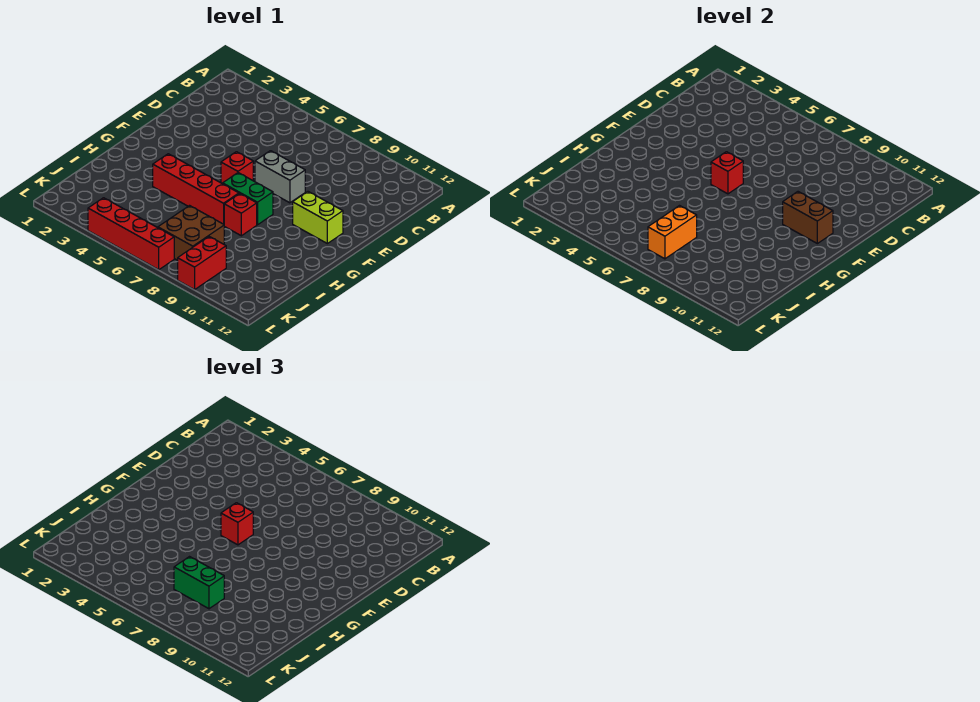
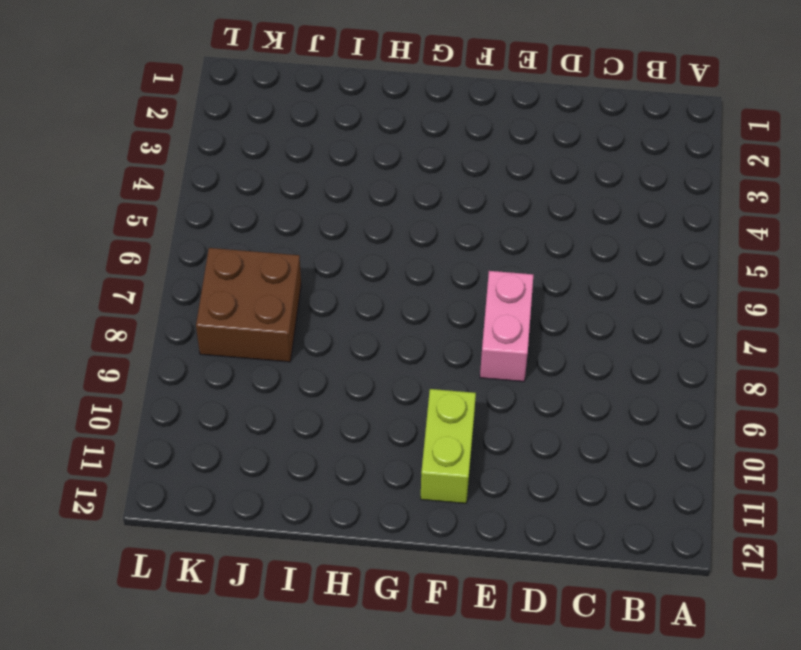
pink 1x2 brick [480,271,533,382] -> grey 1x2 brick [255,151,305,203]
none -> red 1x1 brick [221,152,253,184]
none -> green 1x2 brick [223,173,273,225]
none -> red 1x4 brick [153,154,239,224]

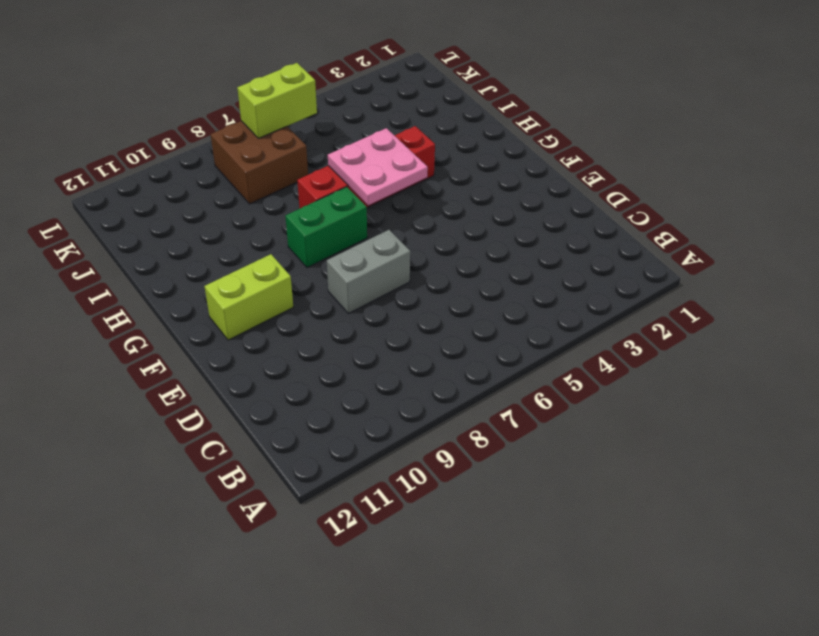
pink 2x2 plate [328,128,428,205] -> none
lime 1x2 brick [237,63,317,138] -> orange 1x2 brick [648,206,697,259]
none -> red 1x1 brick [221,152,253,184]
none -> red 1x1 brick [224,194,257,236]
none -> red 1x2 brick [178,237,226,290]

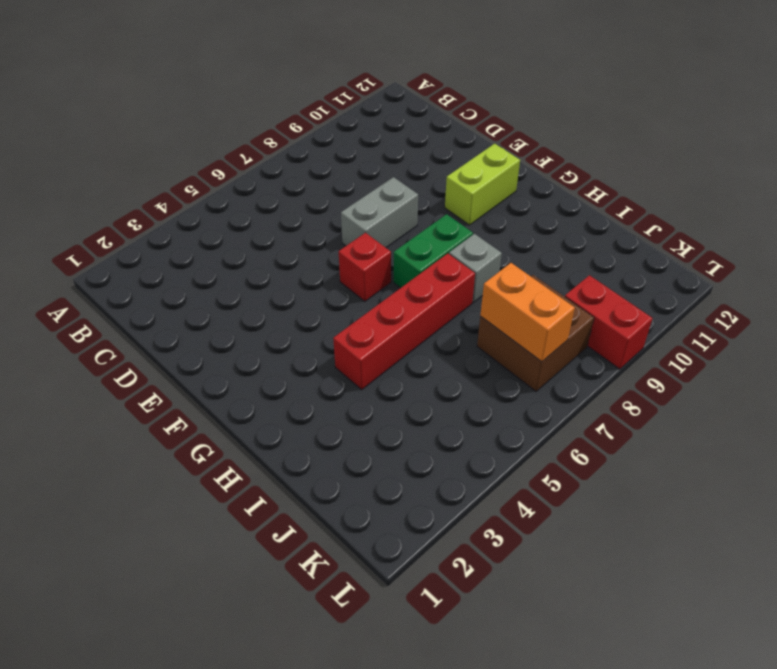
grey 1x1 brick [449,234,502,303] -> red 1x1 brick [224,194,257,236]
none -> red 1x4 brick [88,198,174,270]
none -> red 1x1 brick [711,152,743,194]
none -> brown 1x2 brick [783,192,833,244]

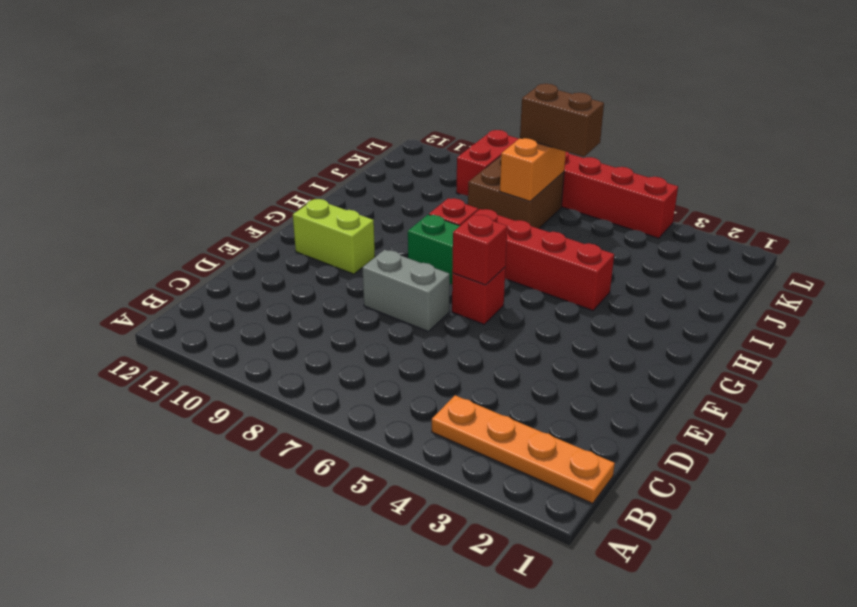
orange 1x4 plate [432,395,615,503] -> none
brown 1x2 brick [520,84,604,157] -> brown 1x2 brick moved to [783,192,833,244]
none -> red 1x1 brick [221,503,253,545]
none -> green 1x2 brick [174,557,224,609]

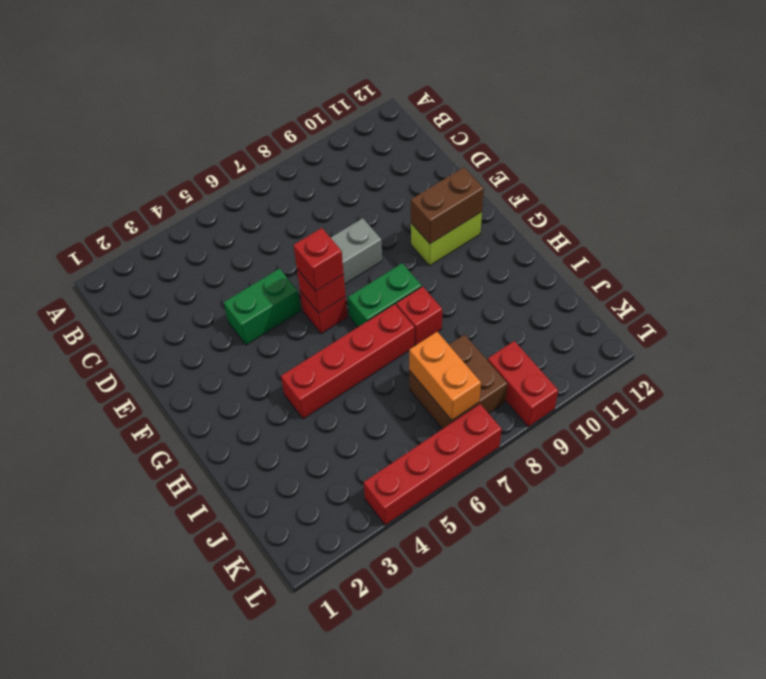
green 1x2 brick [224,269,301,345] -> green 1x2 brick moved to [174,557,224,609]

